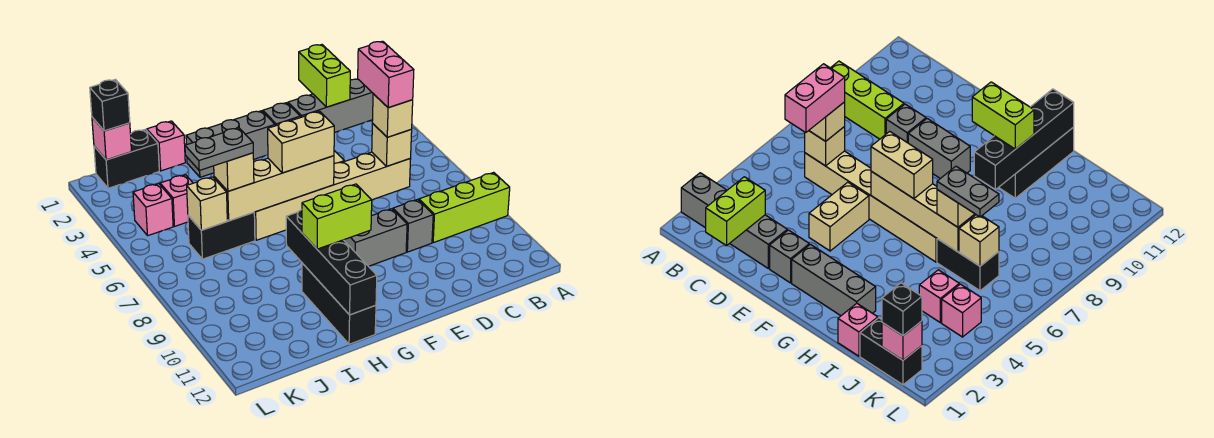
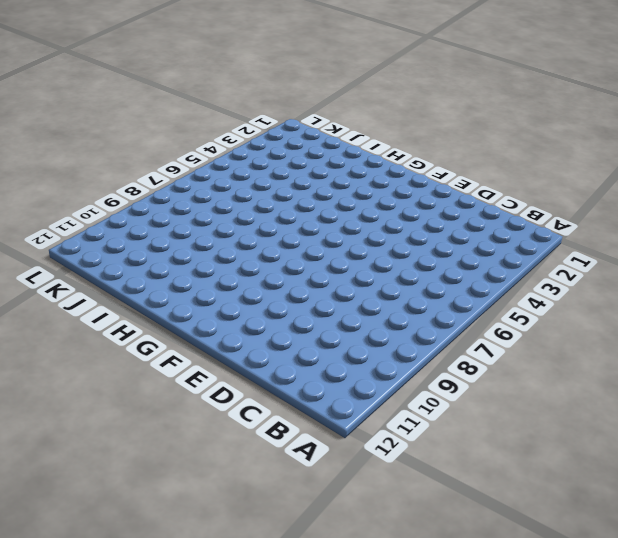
none -> grey 1x4 brick [288,79,373,133]
none -> lime 1x3 brick [419,172,510,243]
none -> tan 1x6 brick [254,152,411,240]

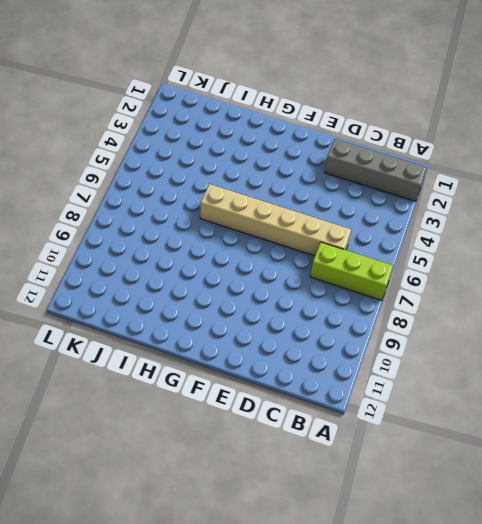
lime 1x3 brick [310,242,393,300] -> lime 1x3 brick moved to [419,172,510,243]
none -> grey 1x1 brick [393,199,433,252]
none -> grey 1x1 brick [263,103,300,126]
none -> tan 1x2 brick [809,182,869,251]

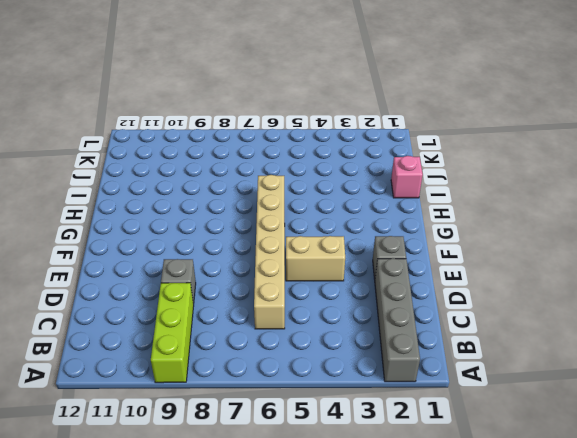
none -> grey 1x2 brick [344,209,407,266]
none -> grey 1x3 brick [186,111,275,177]
none -> black 1x3 brick [302,263,376,344]

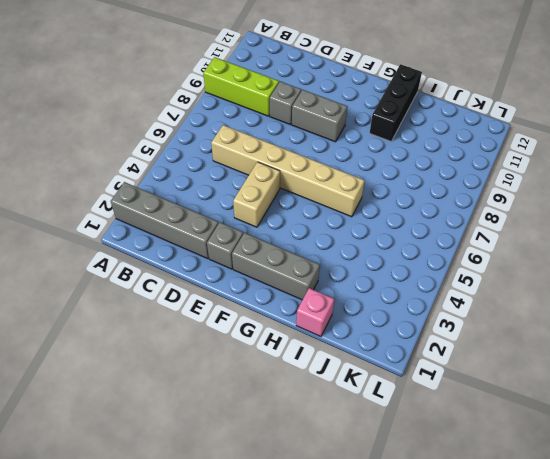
none -> black 1x2 brick [188,213,255,259]
none -> black 1x2 brick [94,129,159,188]
none -> pink 1x1 brick [160,175,193,226]

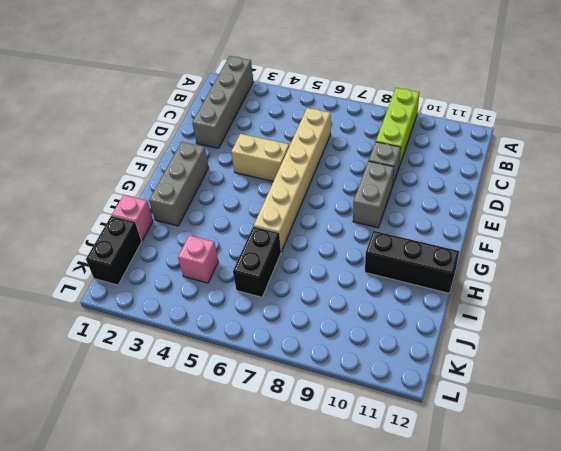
none -> grey 1x1 brick [263,103,300,126]
none -> pink 1x1 brick [133,184,173,235]
none -> lime 1x2 brick [299,45,350,107]

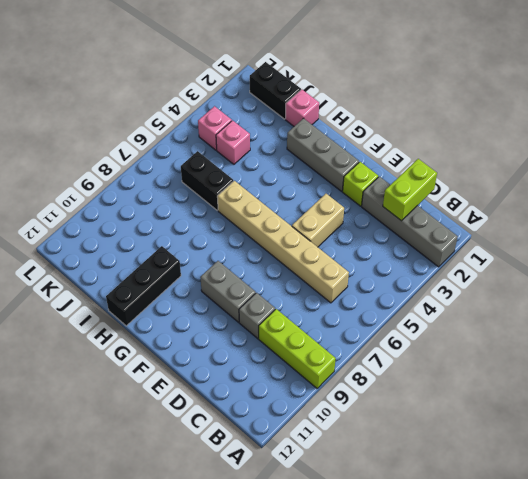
lime 1x1 brick [343,162,378,206] -> grey 1x1 brick [263,103,300,126]
none -> tan 1x1 brick [372,124,412,166]
none -> tan 1x4 brick [214,156,334,221]
none -> black 1x4 brick [286,210,377,315]

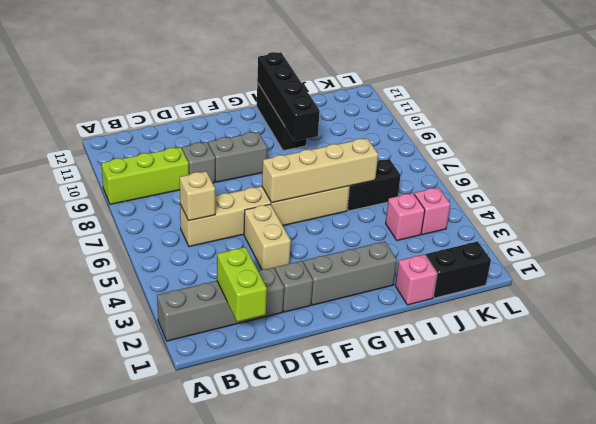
none -> tan 1x1 brick [187,177,227,230]
none -> pink 1x1 brick [92,117,131,160]
none -> tan 1x1 brick [372,94,413,137]

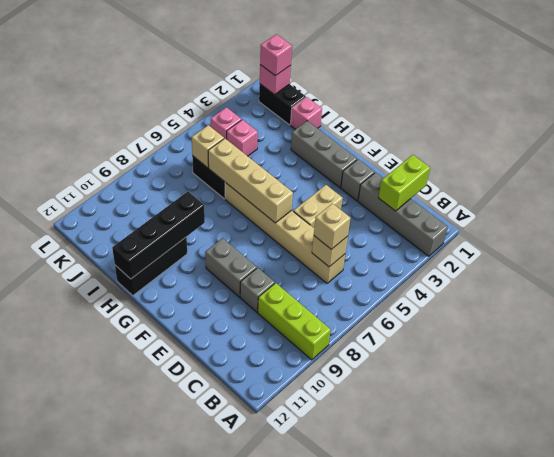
pink 1x1 brick [260,34,292,76] -> black 1x1 brick [90,80,130,131]
none -> tan 1x2 brick [268,111,334,173]
none -> lime 1x2 brick [302,184,372,249]
none -> tan 1x1 brick [214,153,254,191]

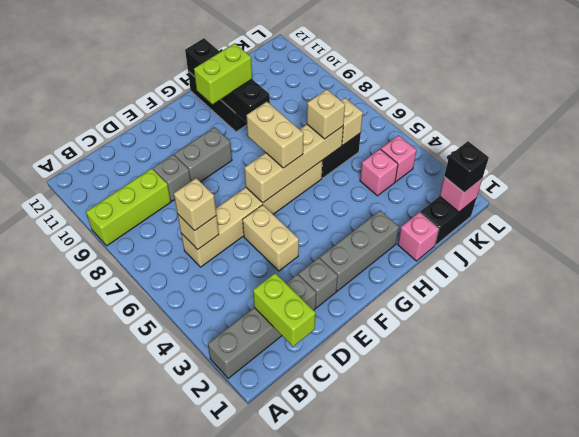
tan 1x2 brick [246,102,304,168] -> tan 1x2 brick turned to [268,111,334,173]
none -> pink 1x2 brick [358,41,414,108]
none -> grey 1x2 plate [185,128,253,171]

